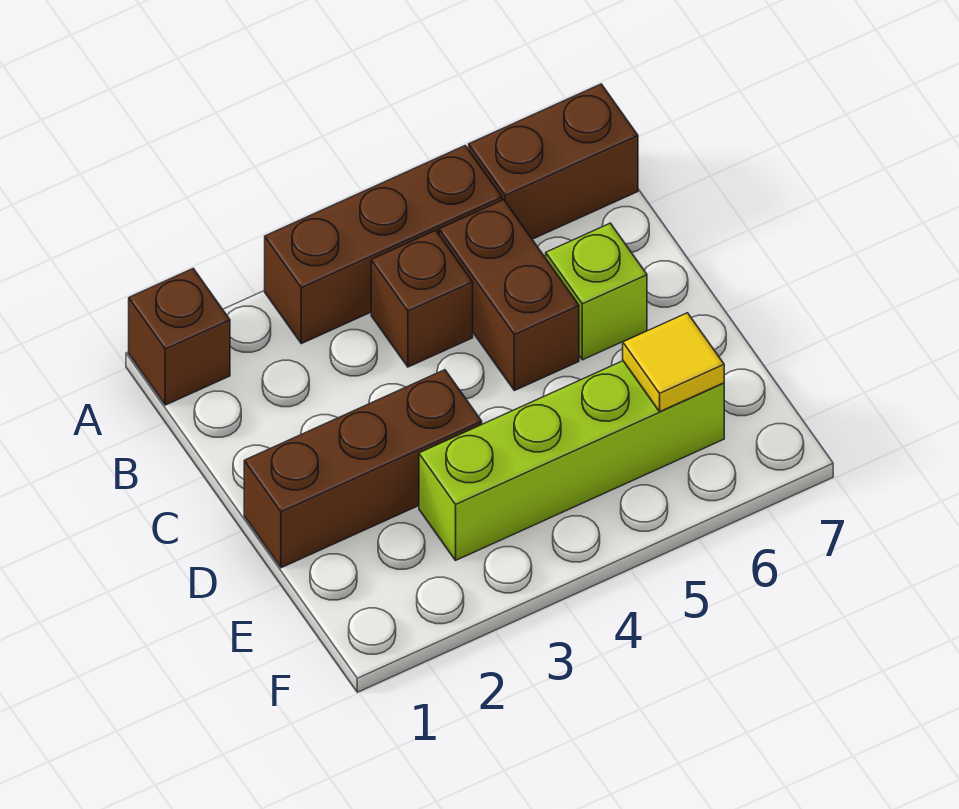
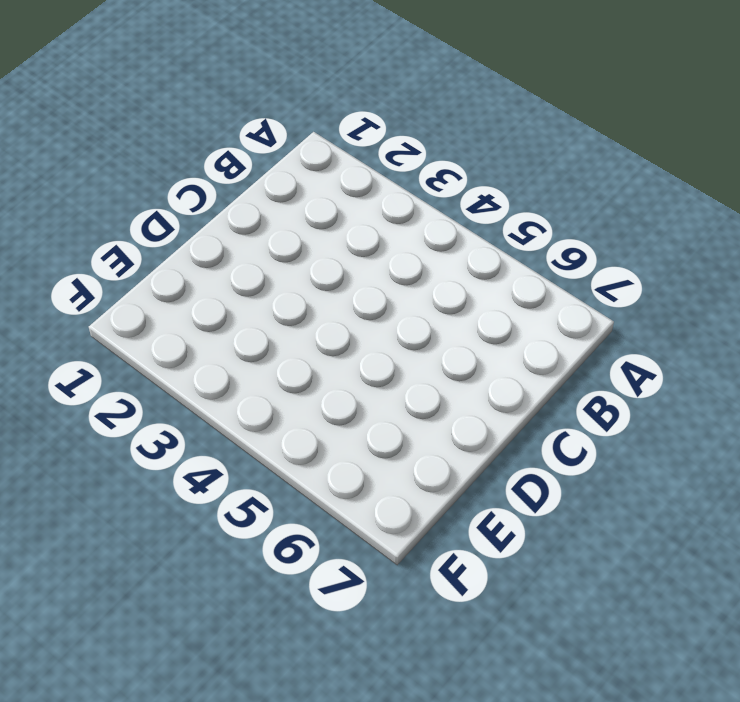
none -> brown 1x1 brick [129,269,230,405]
none -> brown 1x3 brick [265,146,502,344]

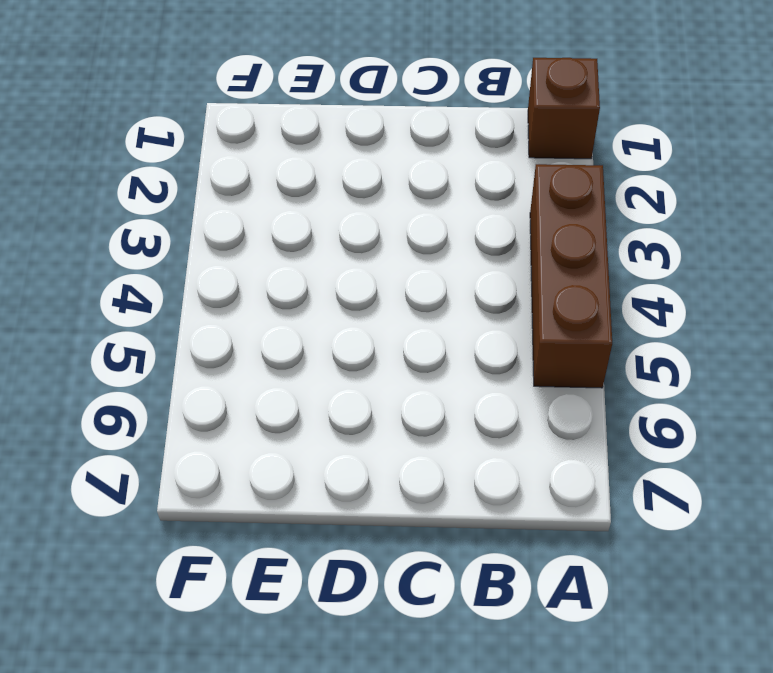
none -> brown 1x2 brick [469,84,638,239]
none -> brown 1x1 brick [371,231,473,367]

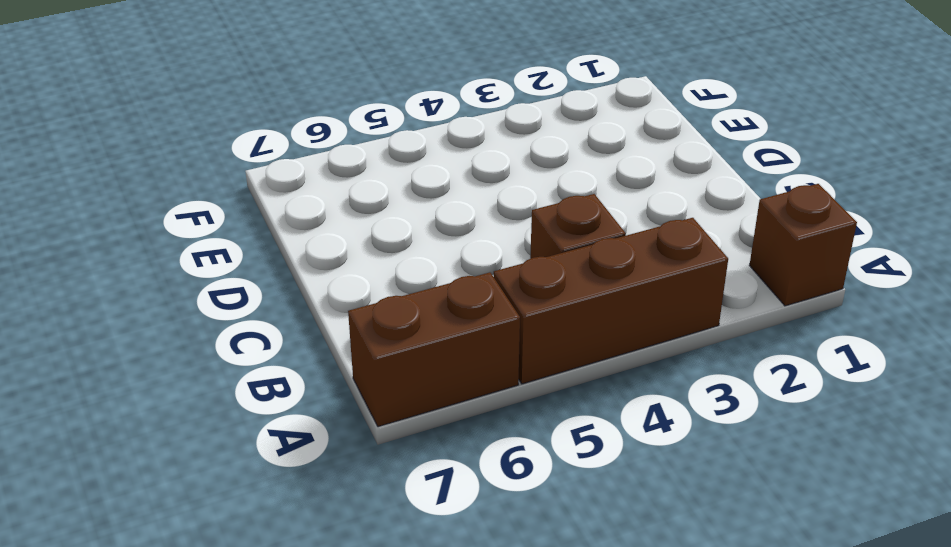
none -> brown 1x2 brick [439,200,579,391]
none -> lime 1x1 brick [546,223,647,360]

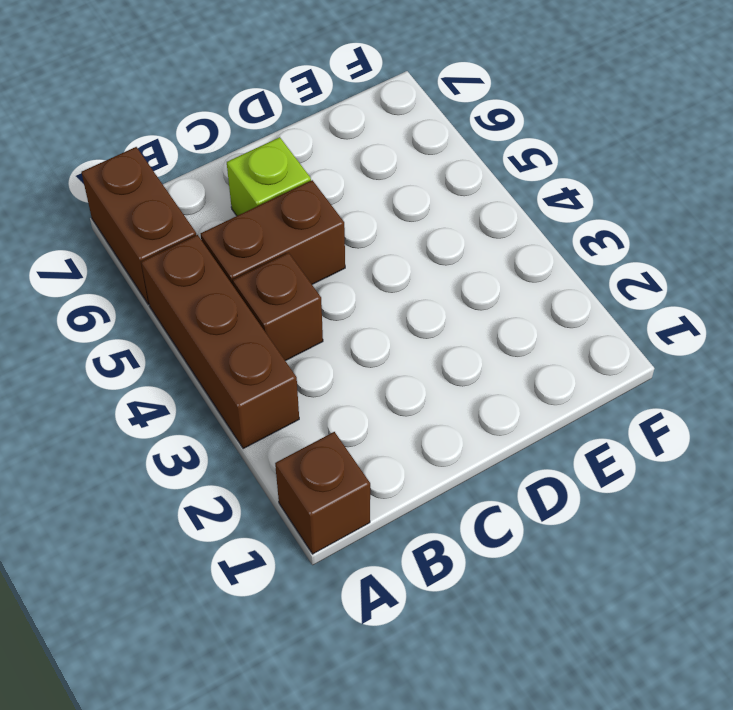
none -> brown 1x3 brick [244,370,482,568]
none -> lime 1x4 brick [419,361,724,560]

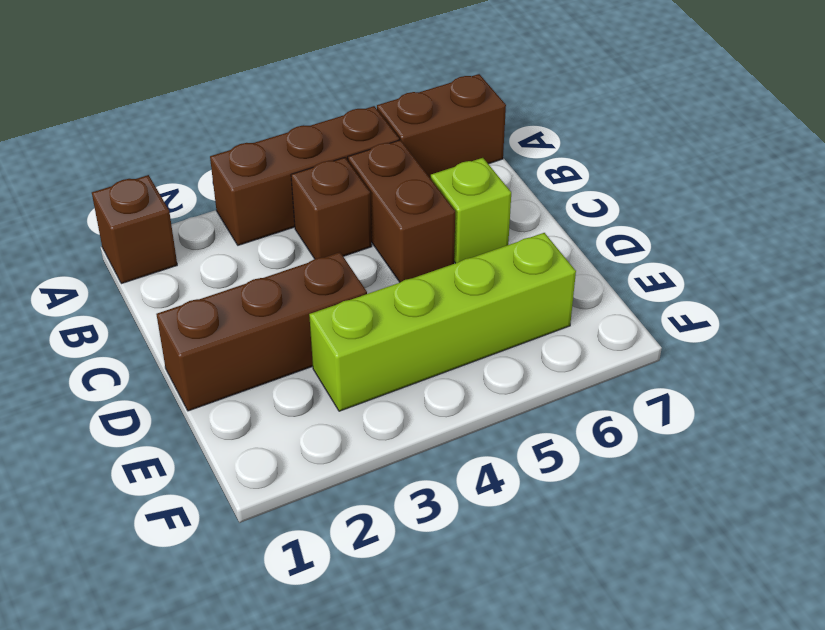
none -> yellow 1x1 tile [623,313,724,412]

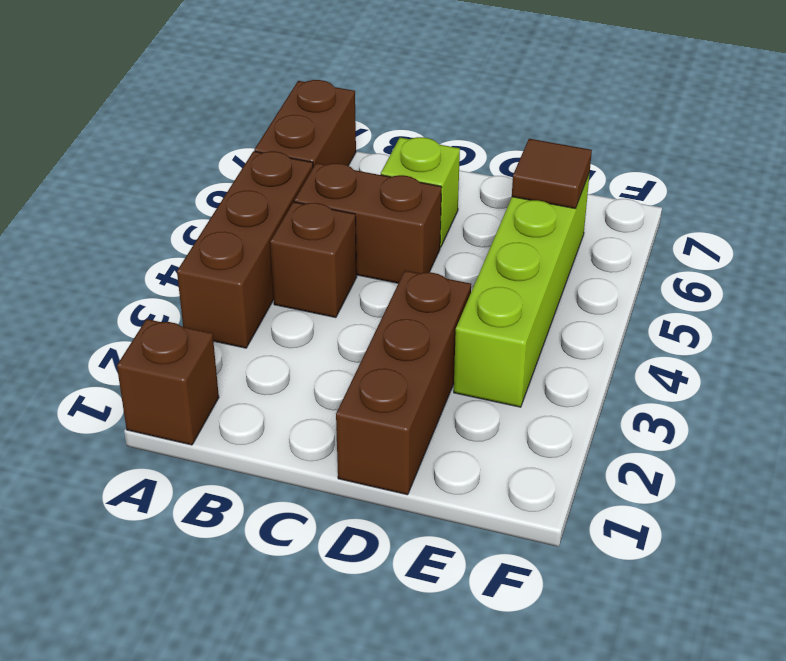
brown 1x1 tile [512,139,592,209] -> yellow 1x1 tile [623,313,724,412]

